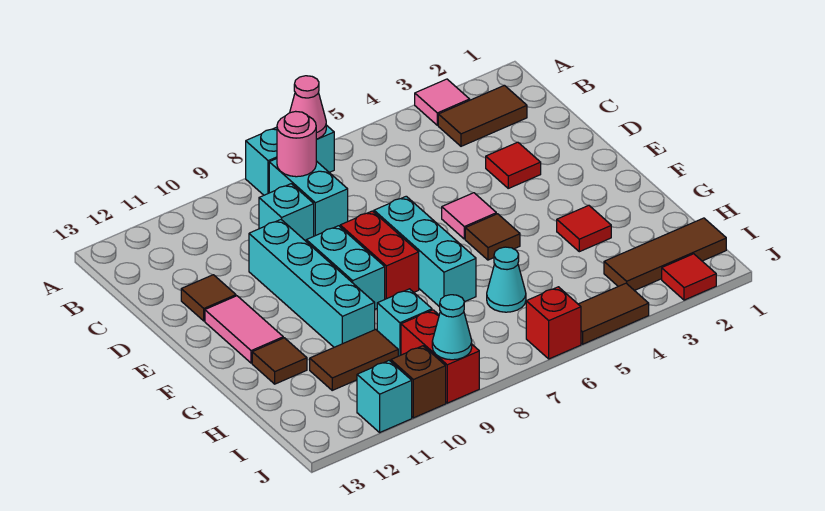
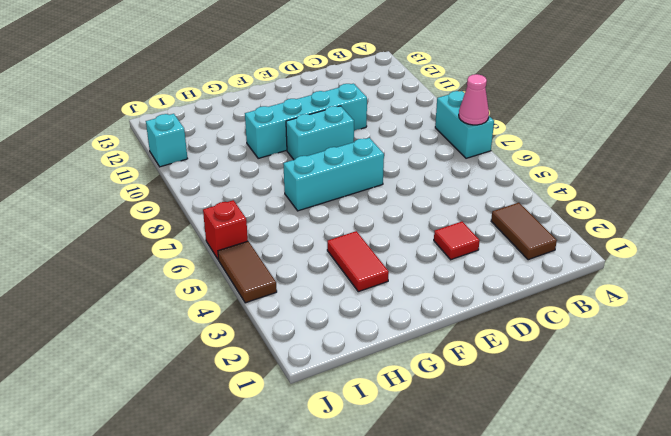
red 1x2 tile [327,231,389,292] -> red 1x1 tile [557,205,611,252]
none -> pink 1x1 tile [415,79,470,125]
none -> cyan 1x2 brick [269,159,348,236]
none -> cyan 1x1 brick [259,184,314,241]

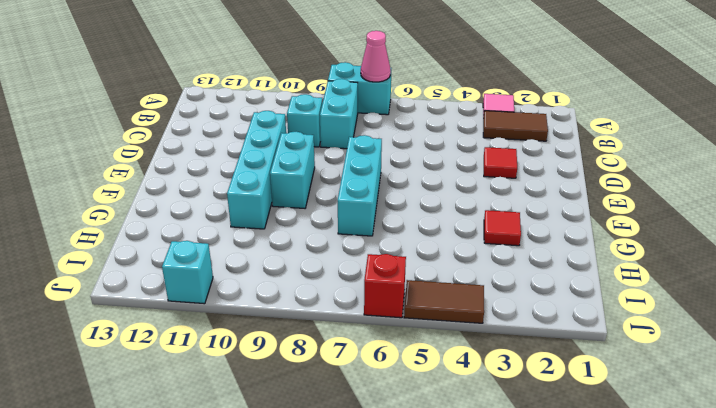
none -> brown 1x1 tile [181,275,236,321]
none -> pink 1x1 tile [442,193,496,239]
none -> red 1x2 brick [340,211,419,299]

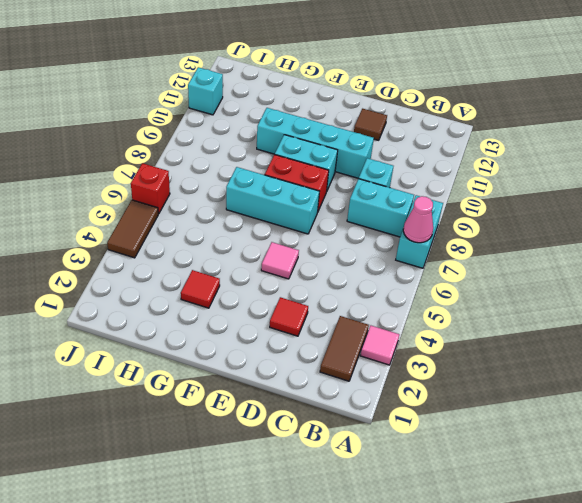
none -> pink 1x2 tile [205,296,283,363]
none -> brown 1x1 tile [465,214,520,260]
none -> brown 1x1 tile [252,338,307,384]

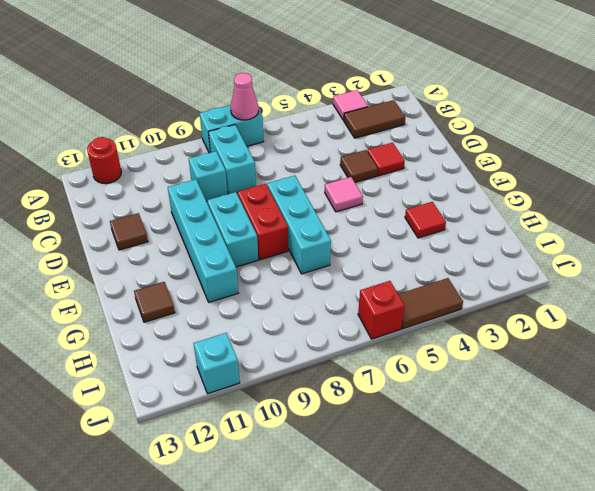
red 1x1 round brick [87,137,121,184] -> none
brown 1x1 tile [340,150,378,182] -> brown 1x1 tile moved to [465,214,520,260]
none -> pink 1x2 tile [205,296,283,363]
none -> cyan 1x1 cone [487,247,526,312]
none -> cyan 1x1 brick [377,289,432,356]

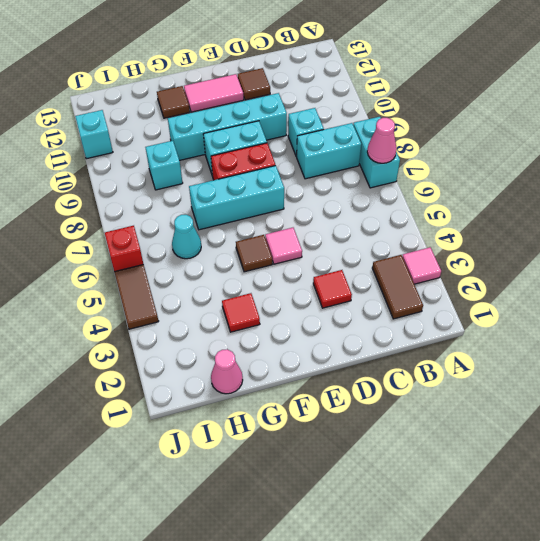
pink 1x1 cone [211,349,243,394] -> none
none -> brown 1x2 tile [310,329,398,390]
none -> brown 1x3 tile [604,218,726,291]
none -> red 1x2 brick [401,310,479,403]

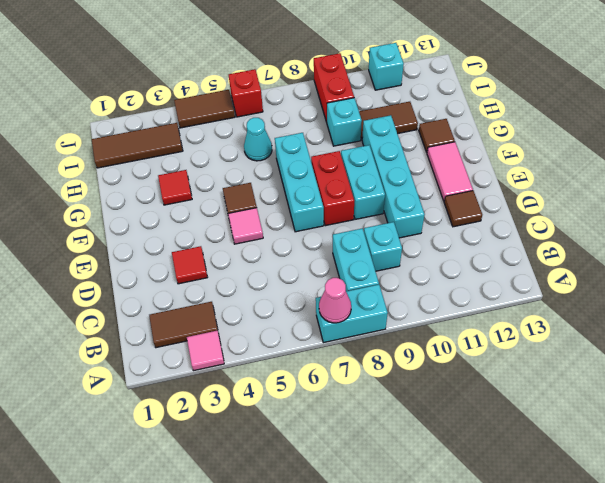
none -> red 1x1 tile [662,254,716,300]
none -> brown 1x1 brick [391,346,446,418]
none -> pink 1x1 round brick [277,111,316,177]

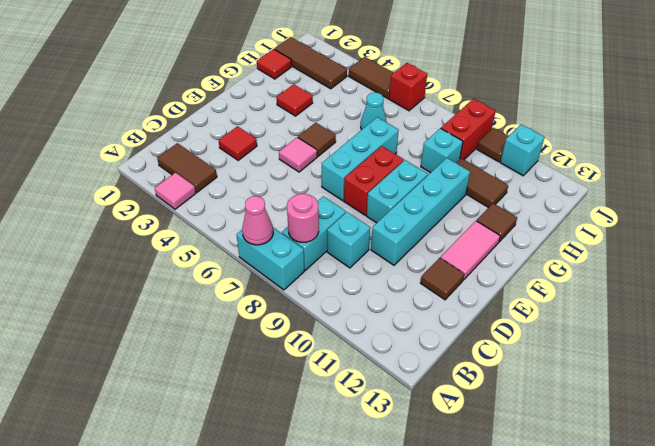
red 1x1 tile [257,49,292,79] -> red 1x1 tile moved to [662,254,716,300]
brown 1x1 tile [477,128,508,162] -> brown 1x1 brick [391,346,446,418]
none -> cyan 1x1 cone [432,295,472,360]

